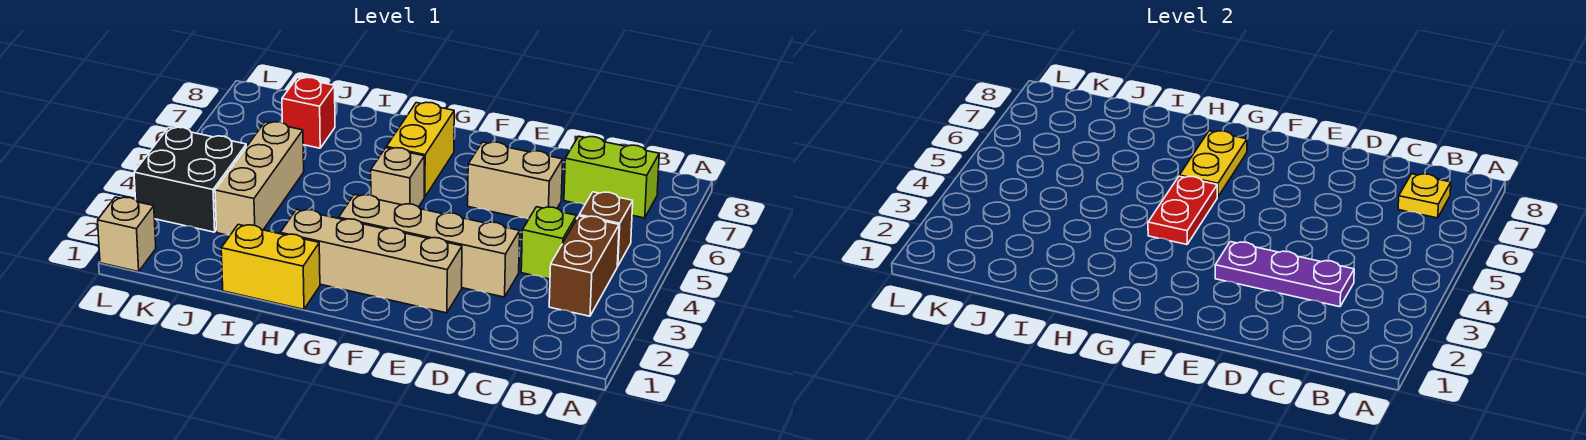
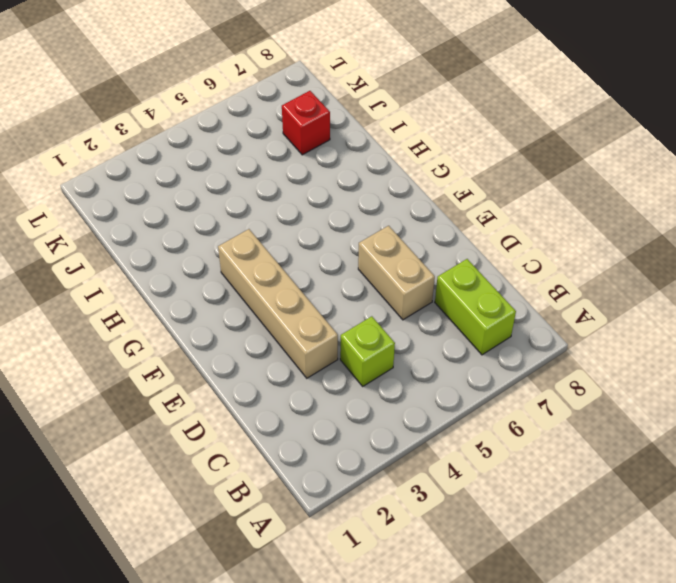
none -> brown 1x2 brick [549,216,619,316]
none -> brown 1x1 brick [579,192,633,266]
none -> tan 1x4 brick [280,209,462,313]

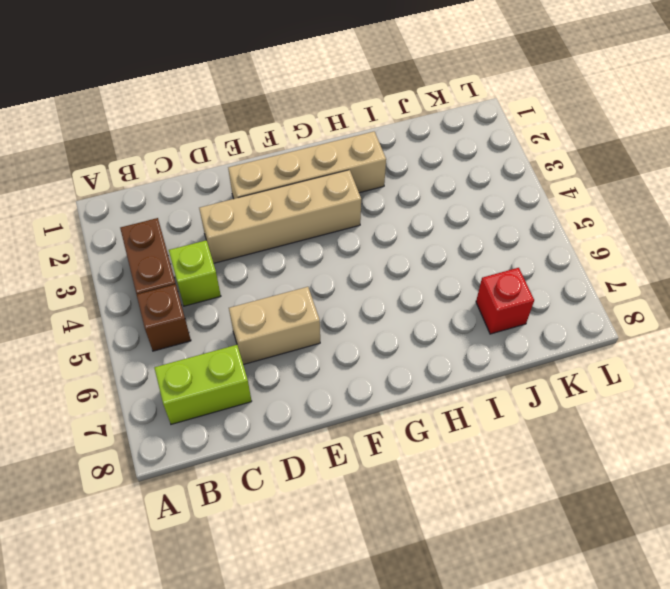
none -> tan 1x1 brick [371,148,424,207]
none -> yellow 1x2 brick [386,102,454,197]
none -> yellow 1x2 brick [221,225,320,309]

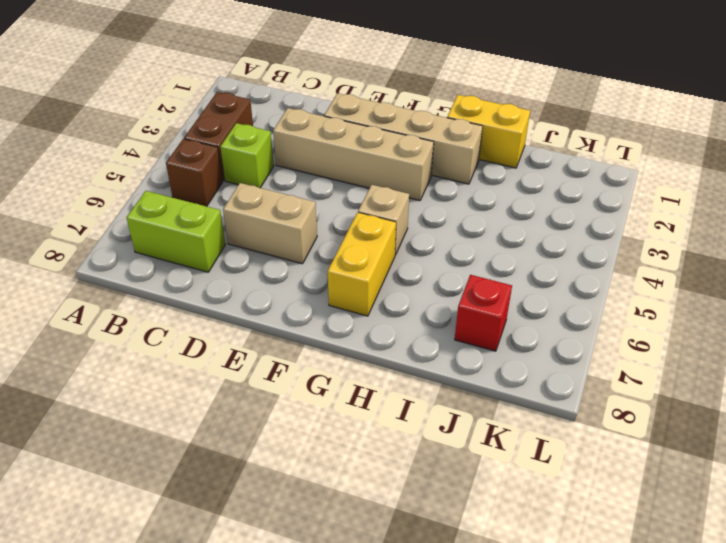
none -> tan 1x3 brick [215,122,304,235]
none -> black 2x2 brick [134,127,246,232]
none -> tan 1x1 brick [98,197,156,272]

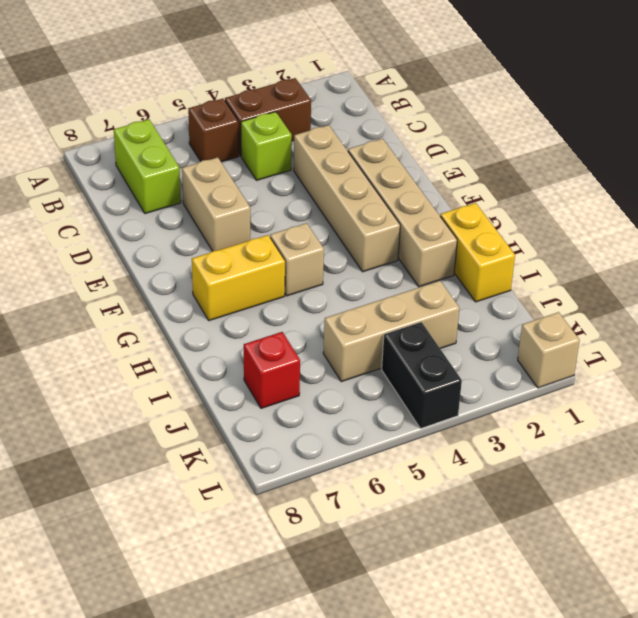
black 1x2 brick [382,322,462,429] -> black 2x2 brick [134,127,246,232]
none -> yellow 1x1 plate [1398,174,1451,218]
none -> purple 1x3 plate [1215,242,1354,307]
none -> red 1x2 plate [1148,176,1217,244]

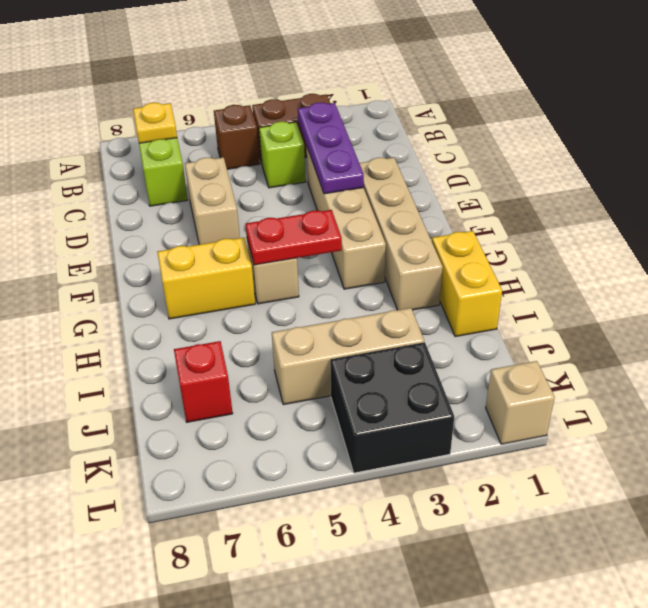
none -> yellow 1x2 plate [1179,131,1247,197]

